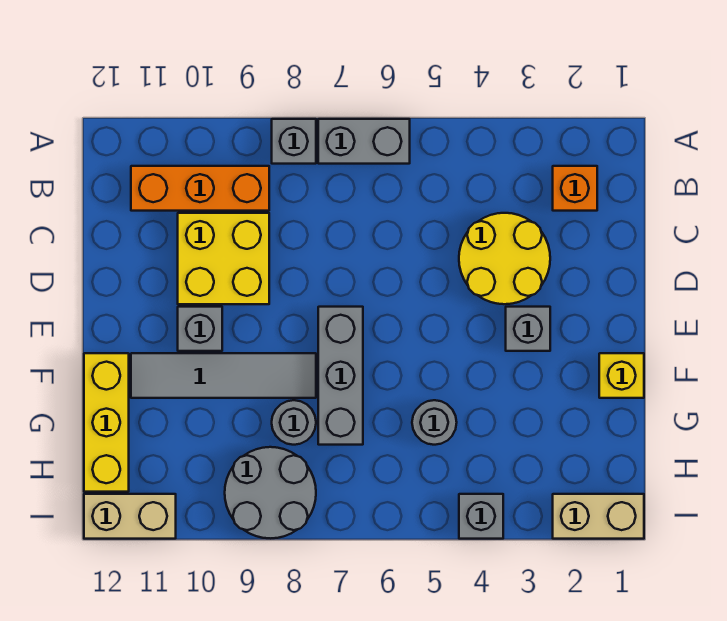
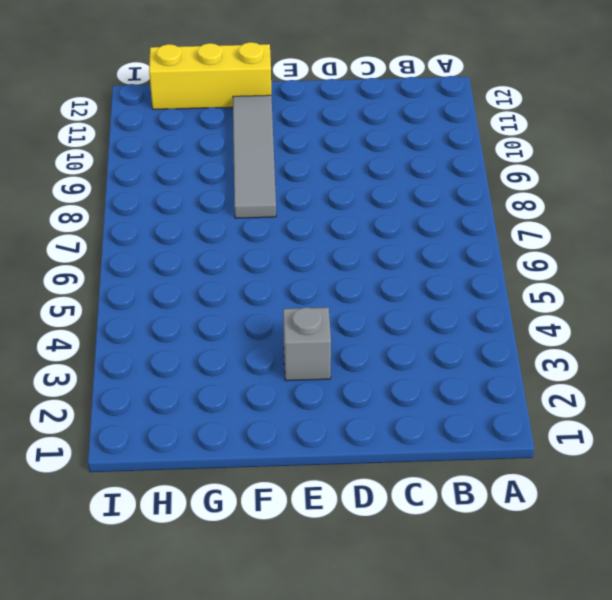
none -> grey 1x2 brick [318,119,410,164]
none -> grey 1x1 brick [272,119,316,164]
none -> orange 1x1 brick [553,166,597,211]

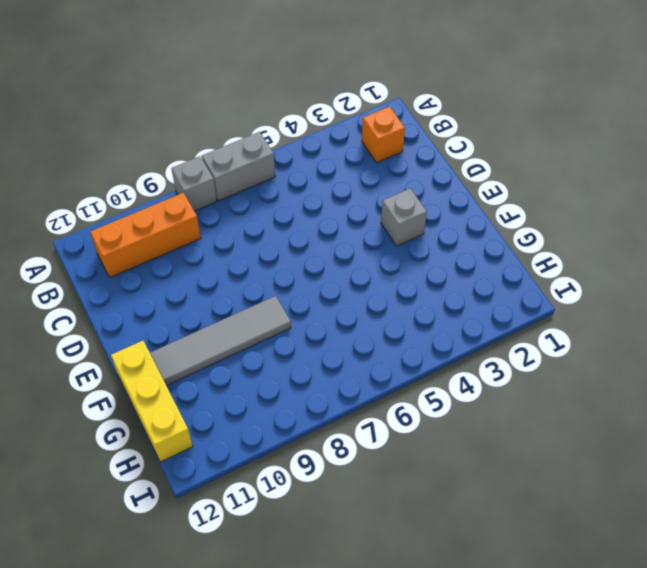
none -> yellow 2x2 round brick [459,213,550,304]
none -> yellow 2x2 brick [178,213,269,304]
none -> grey 1x3 brick [318,307,363,445]

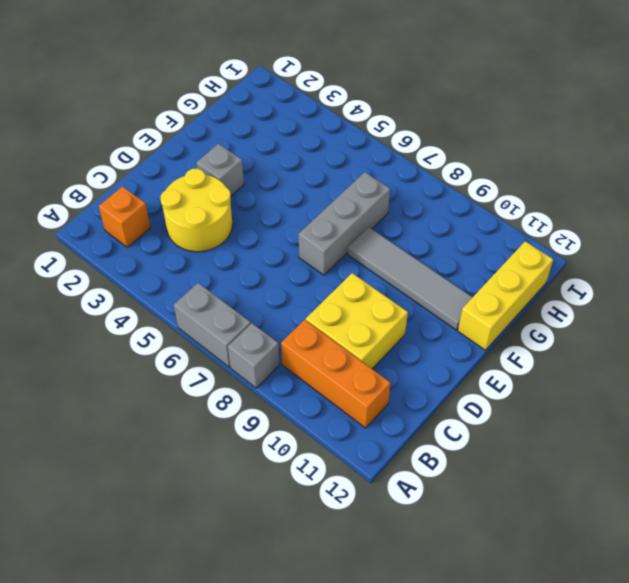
none -> grey 1x1 brick [178,307,222,351]
none -> yellow 1x1 brick [599,353,644,398]
none -> grey 1x1 round brick [412,400,457,445]

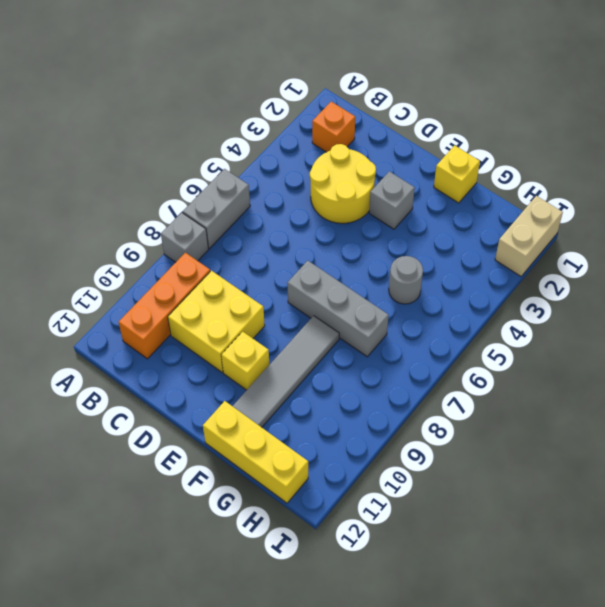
yellow 1x1 brick [221,332,270,390] -> grey 1x1 brick [178,307,222,351]
none -> grey 1x1 round brick [272,400,316,445]
none -> grey 2x2 round brick [225,447,316,538]
none -> grey 1x1 brick [459,494,503,539]

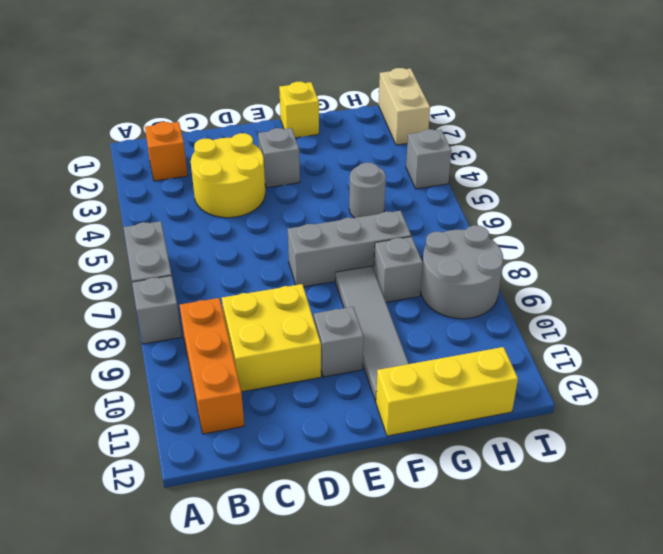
grey 1x1 brick [374,237,423,302] -> grey 1x1 round brick [272,400,316,445]
none -> tan 1x2 brick [84,494,176,539]

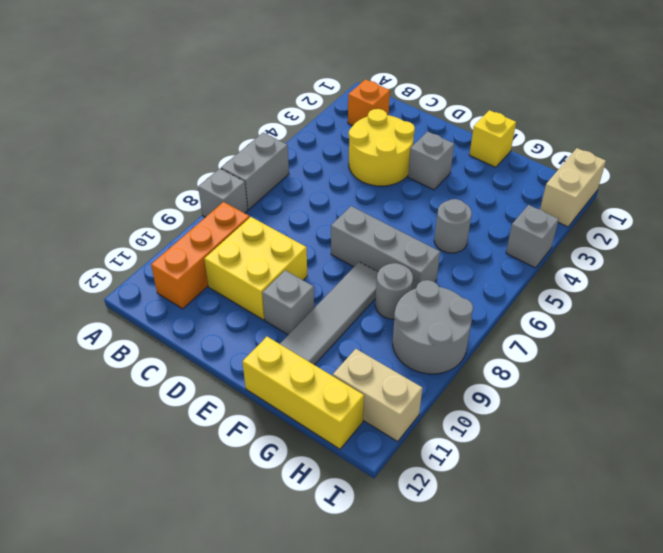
tan 1x2 brick [333,349,422,441] -> tan 1x2 brick turned to [84,494,176,539]

